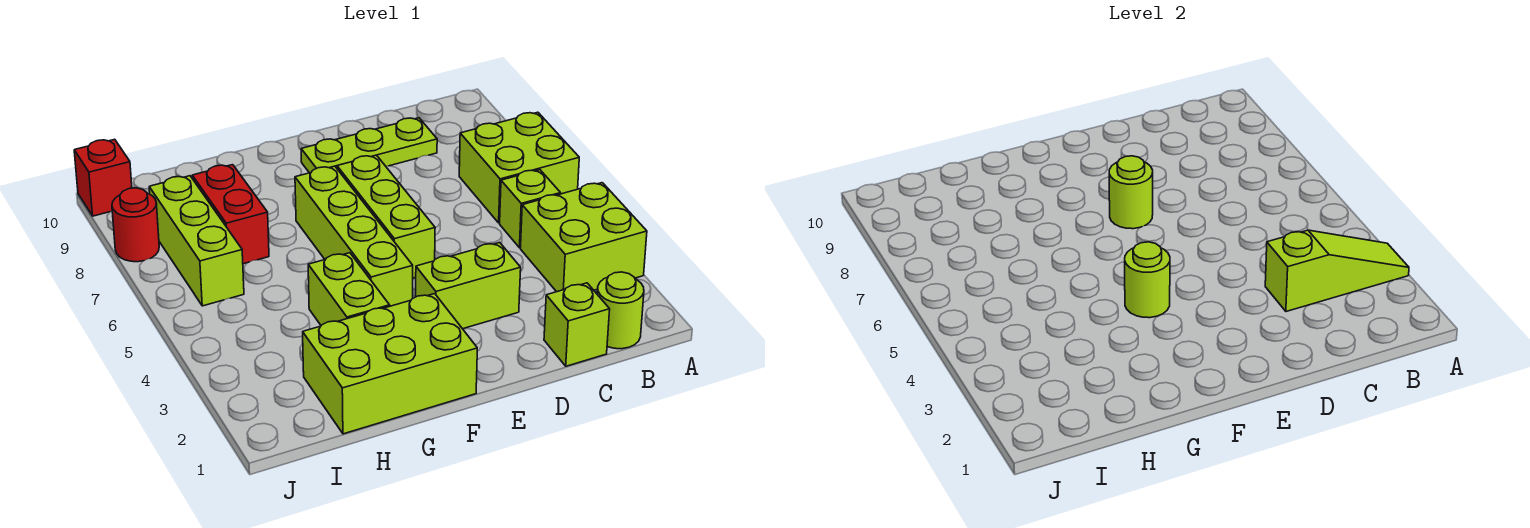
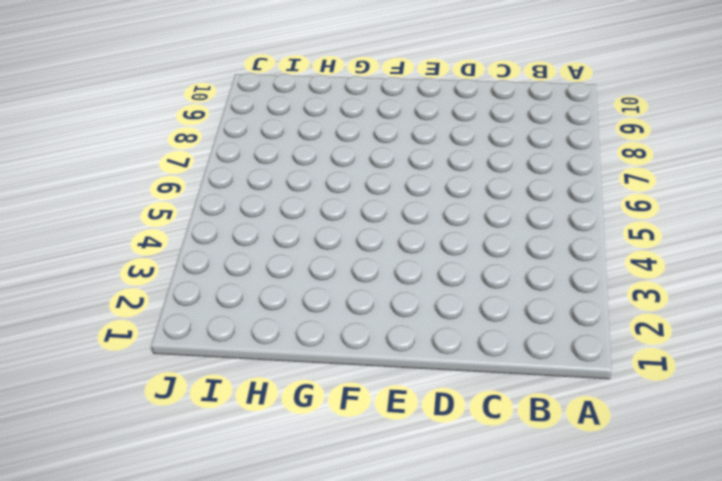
none -> lime 2x2 brick [521,183,647,292]
none -> lime 2x2 brick [459,112,579,223]
none -> lime 1x1 round brick [597,272,644,349]

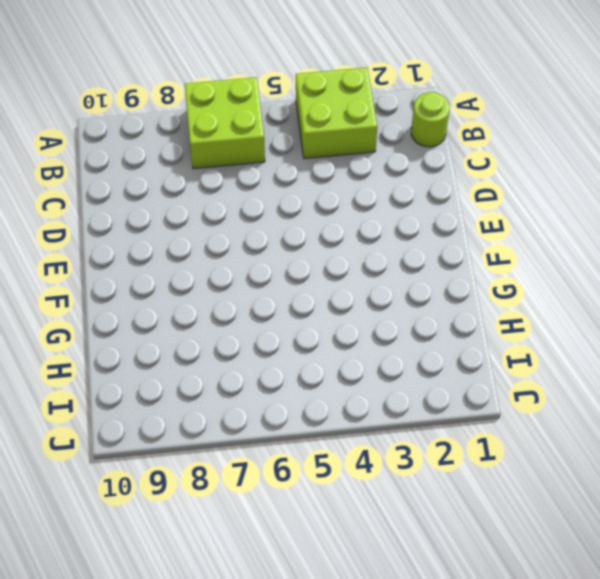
none -> lime 1x1 brick [500,170,561,248]
none -> lime 1x1 brick [544,283,610,366]
none -> lime 1x3 plate [301,118,437,173]

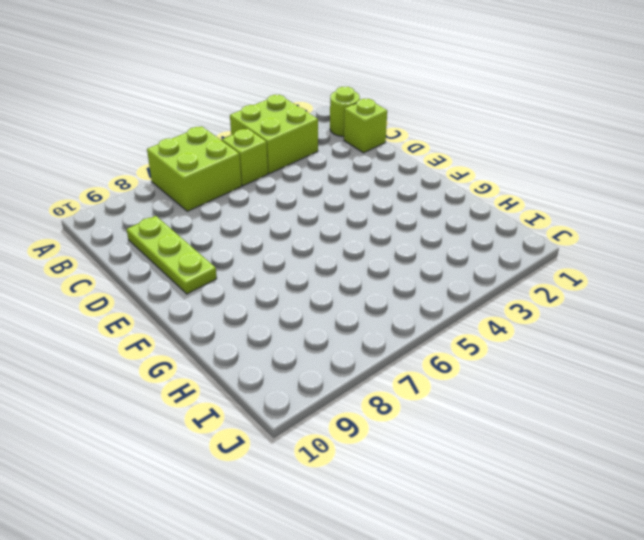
none -> lime 1x2 brick [416,242,521,329]
none -> lime 1x3 brick [337,155,435,278]
none -> lime 2x3 brick [303,294,477,434]

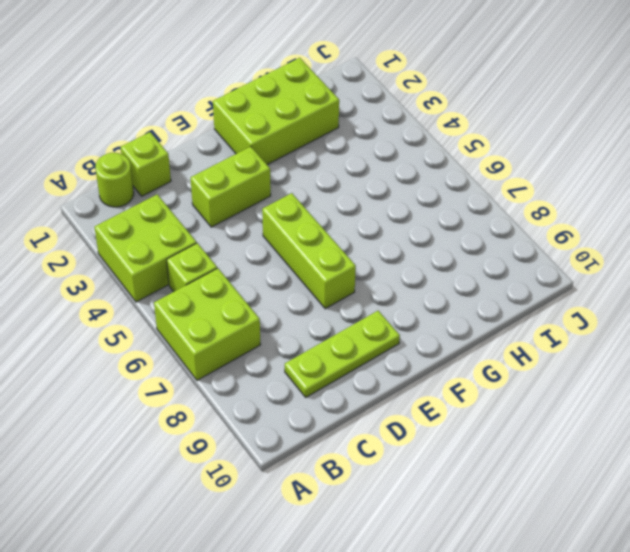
none -> lime 1x4 brick [295,166,413,306]
none -> lime 1x2 brick [308,253,390,325]
none -> red 1x2 brick [192,165,269,264]

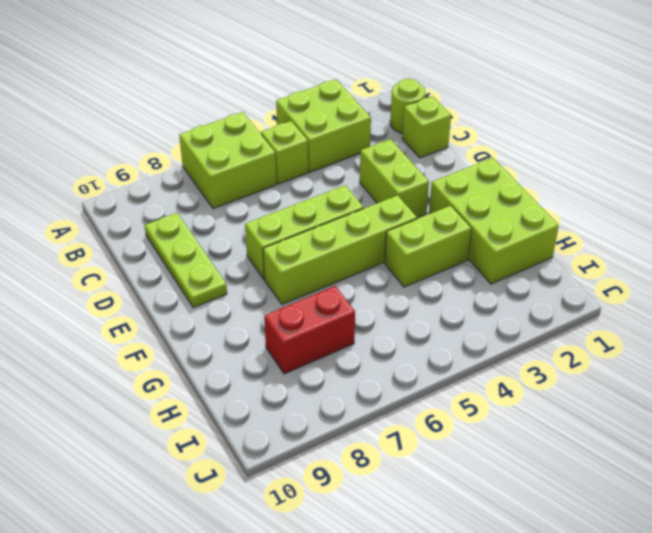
none -> lime 1x3 brick [149,176,244,306]
none -> red 1x1 round brick [112,188,159,262]
none -> red 1x1 brick [74,139,132,216]

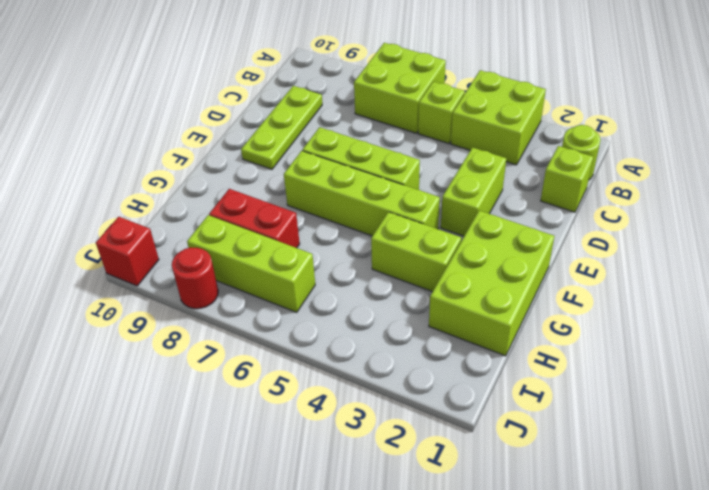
none -> lime 1x3 slope [1265,230,1409,312]
none -> lime 1x1 round brick [1109,156,1153,229]
none -> lime 1x1 round brick [1125,242,1170,318]

